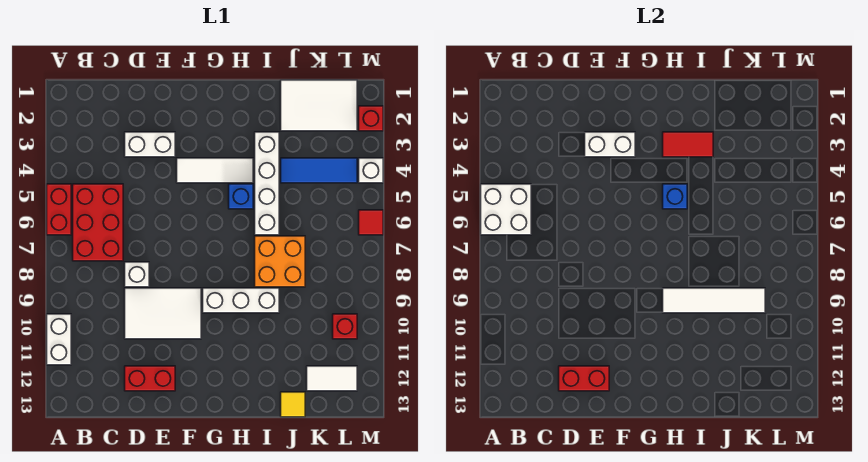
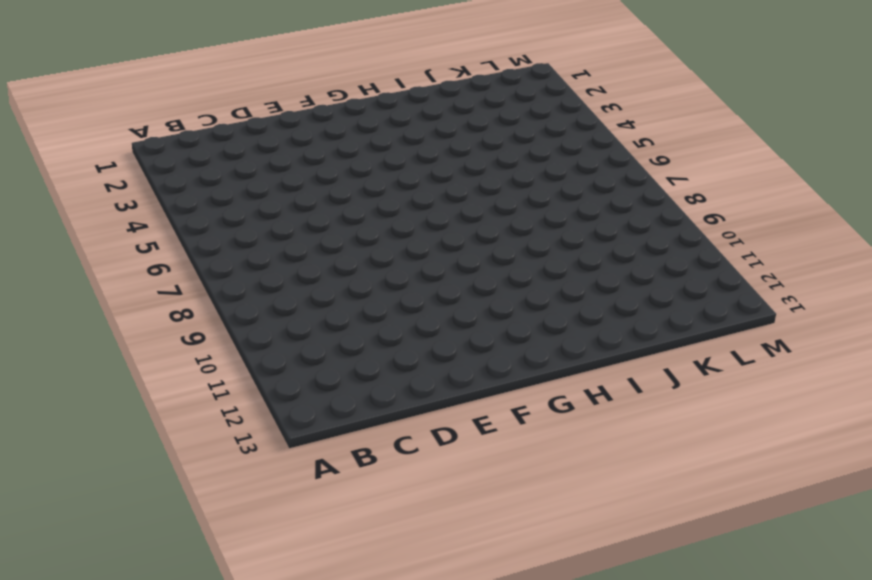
none -> red 1x2 brick [47,184,71,235]
none -> white 1x2 brick [47,314,71,365]
none -> red 2x3 brick [73,184,123,261]

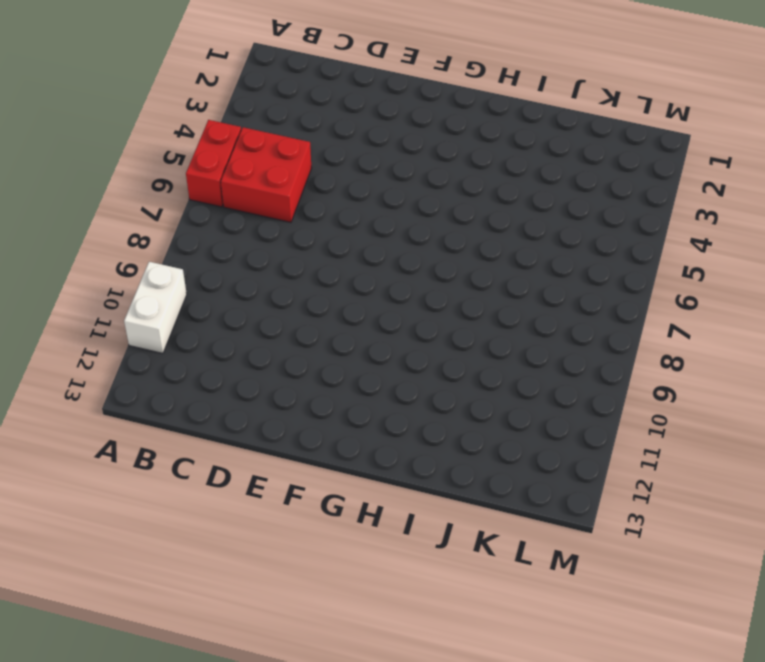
red 2x2 brick [221,127,312,222] -> red 2x3 brick [73,184,123,261]
none -> white 1x2 brick [125,132,175,157]
none -> white 1x1 brick [125,262,149,287]
none -> white 2x3 tile [125,288,201,339]

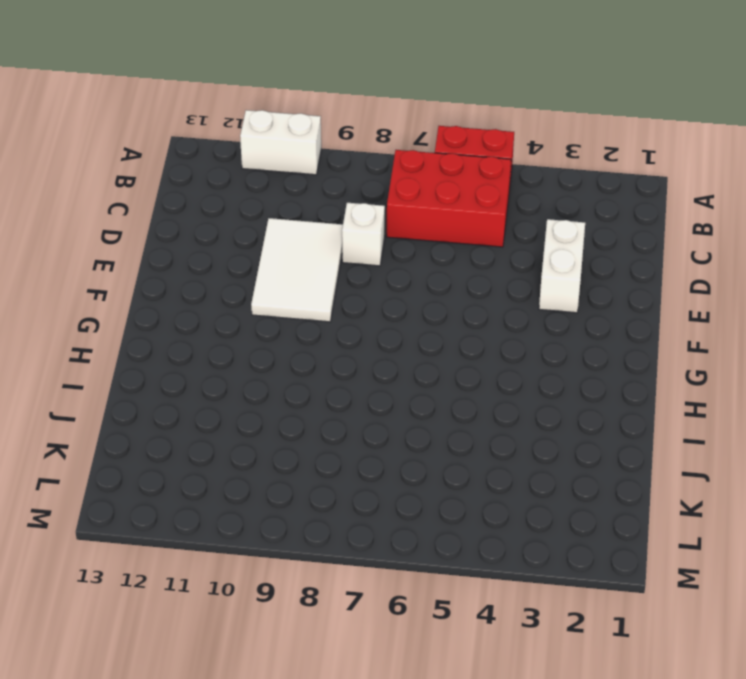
none -> red 1x2 brick [125,366,175,391]
none -> white 1x3 tile [177,158,253,183]
none -> white 1x3 brick [203,288,279,313]

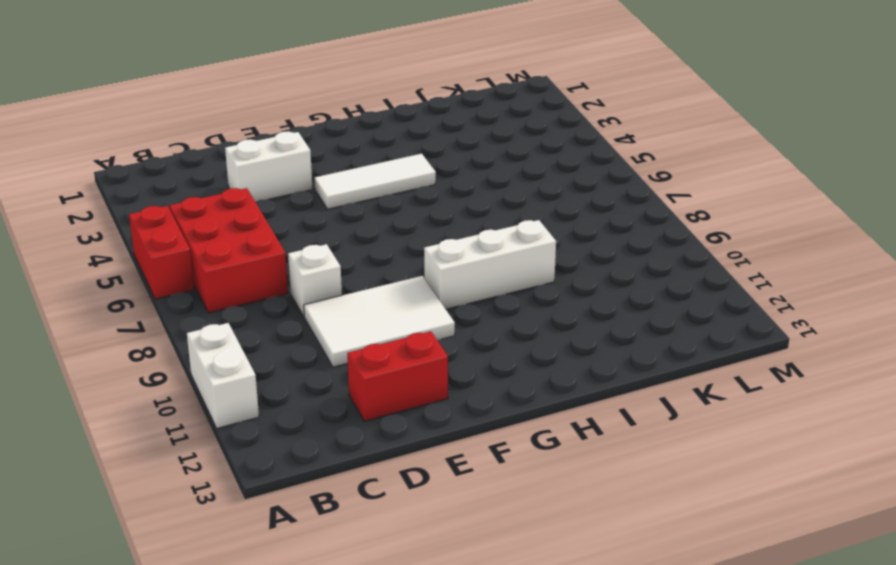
none -> blue 1x1 brick [229,184,253,209]
none -> white 1x4 brick [255,132,279,235]
none -> orange 2x2 brick [255,236,305,287]

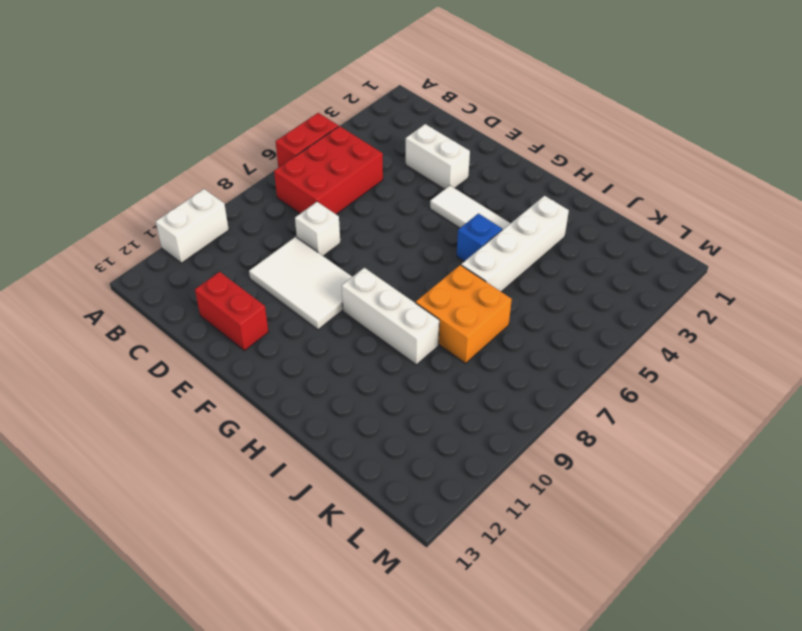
none -> white 2x3 tile [281,80,357,131]
none -> blue 1x3 tile [281,158,357,183]
none -> yellow 1x1 tile [281,392,305,417]

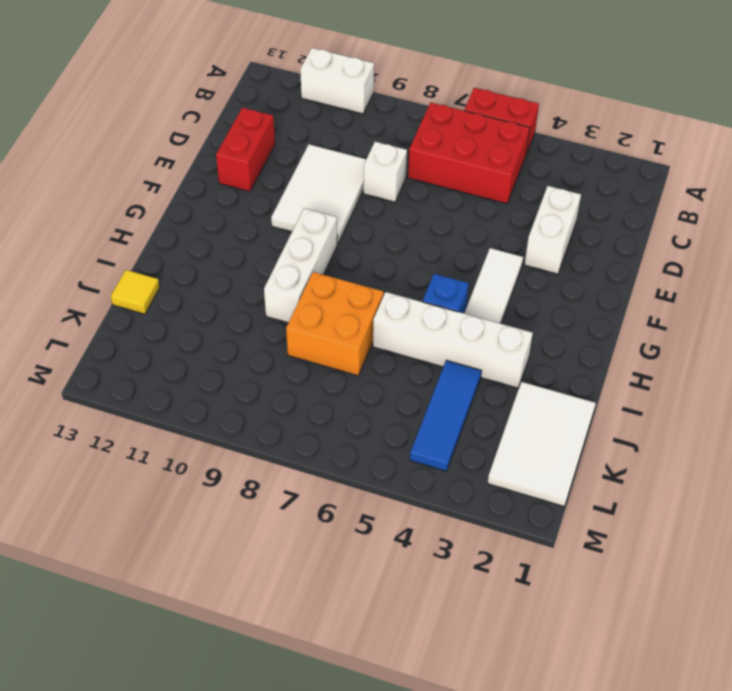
none -> white 1x2 tile [307,366,357,391]
none -> red 1x1 brick [333,314,357,339]
none -> red 1x1 brick [359,106,383,131]

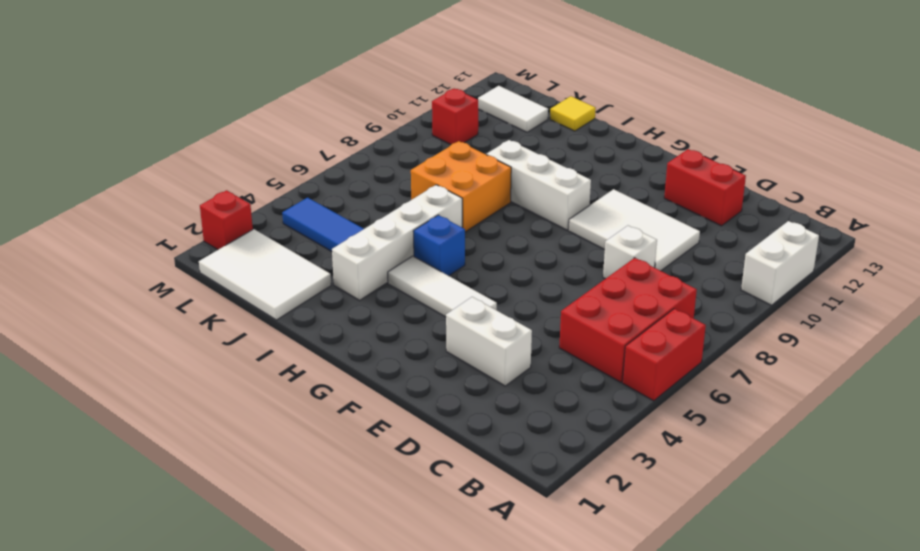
none -> white 1x1 brick [359,158,383,183]
none -> red 1x1 tile [359,210,383,235]
none -> white 2x2 brick [481,184,531,235]

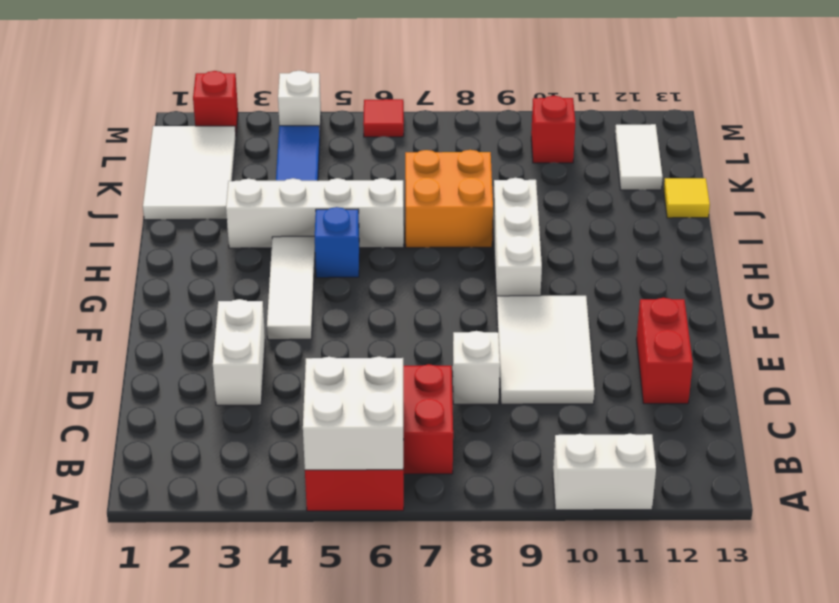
none -> red 1x2 brick [559,366,609,391]
none -> white 1x2 brick [585,132,635,157]
none -> red 1x2 tile [663,132,713,157]

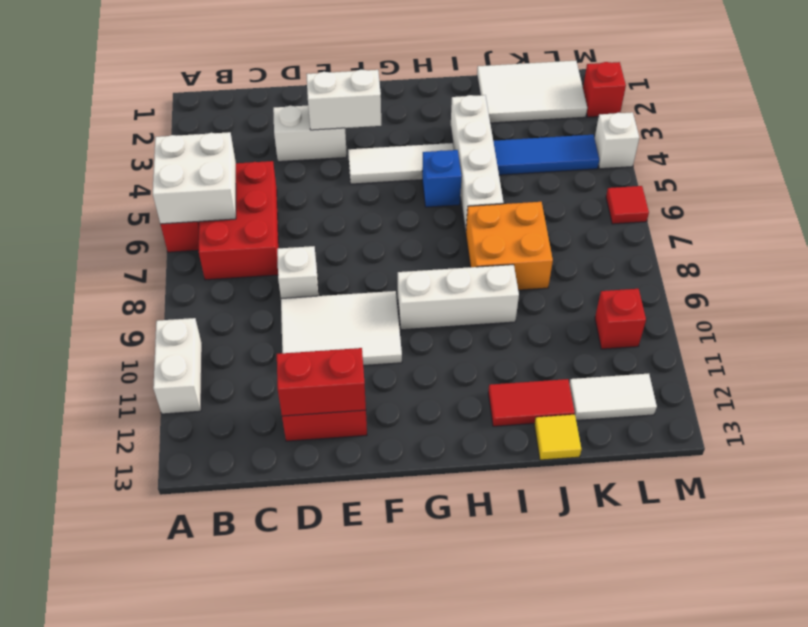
red 1x2 tile [488,379,575,426] -> red 1x2 tile moved to [663,132,713,157]
none -> blue 1x1 brick [663,184,687,209]
none -> white 1x4 tile [663,288,765,313]

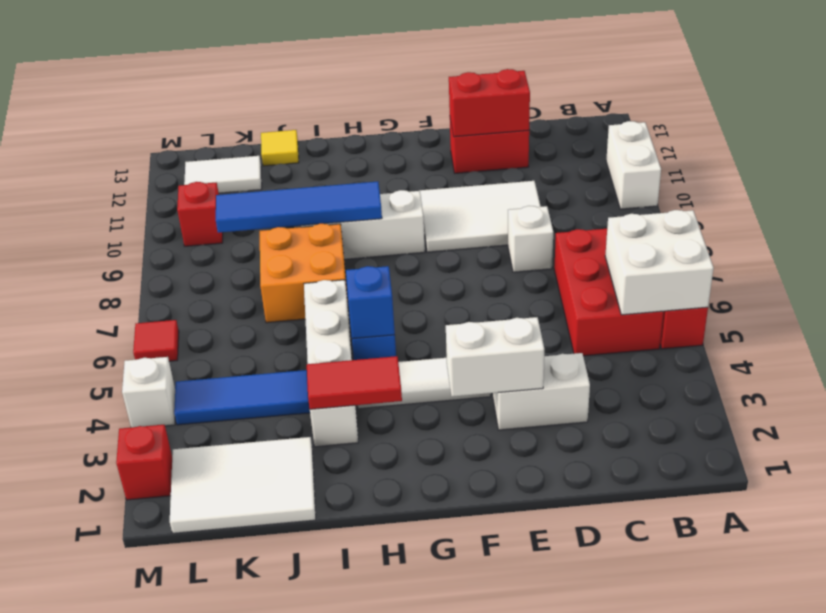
blue 1x4 tile [216,181,382,233] -> white 1x4 tile [663,288,765,313]

